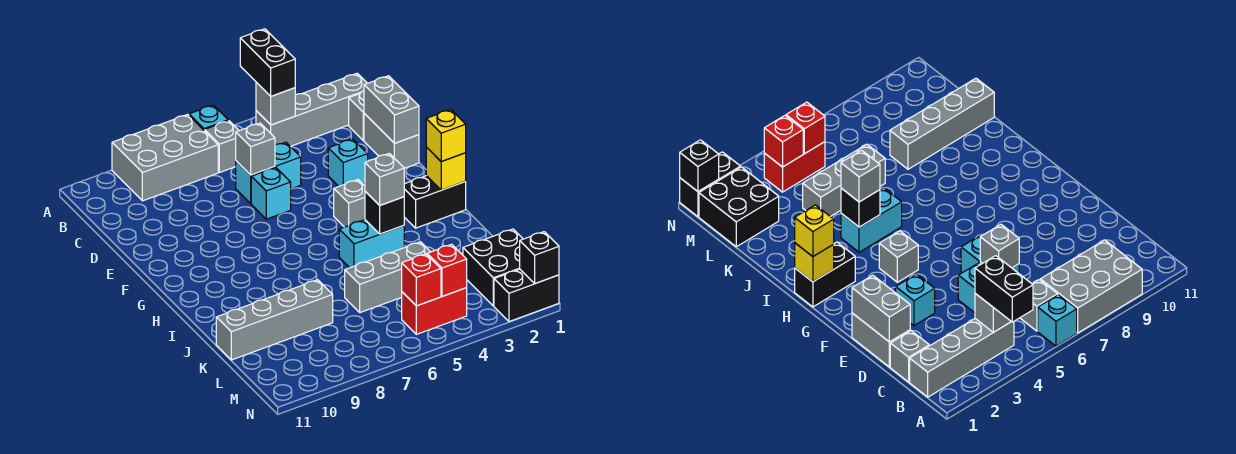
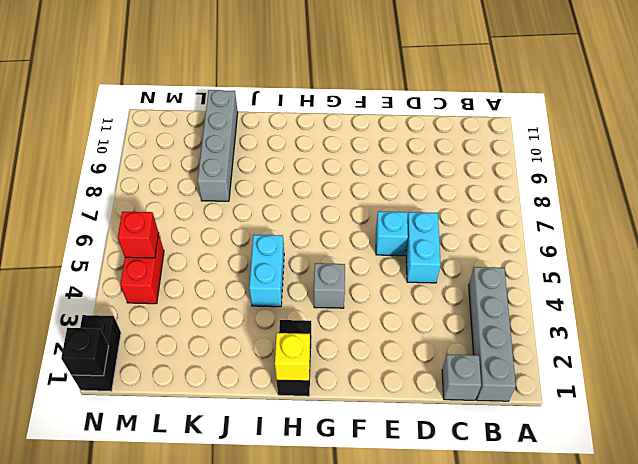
none -> cyan 1x1 brick [189,105,228,131]
none -> grey 2x3 brick [112,114,218,201]
none -> grey 1x1 brick [205,121,239,173]

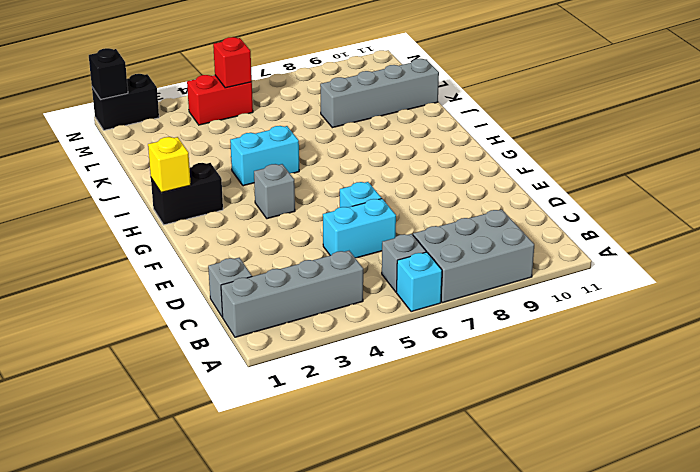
none -> grey 1x2 brick [364,114,419,168]
none -> cyan 1x1 brick [328,139,368,186]
none -> grey 1x3 brick [345,242,430,313]

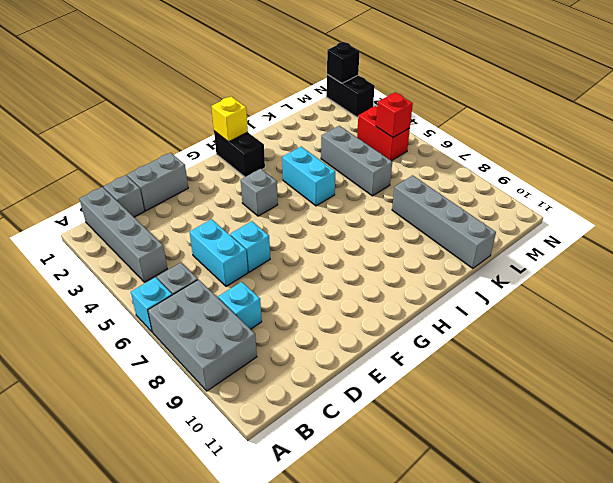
cyan 1x1 brick [218,282,262,329] -> cyan 1x1 brick moved to [328,139,368,186]
none -> black 2x2 brick [463,229,523,306]
none -> grey 1x1 brick [256,82,295,125]
none -> grey 1x2 brick [364,76,419,143]

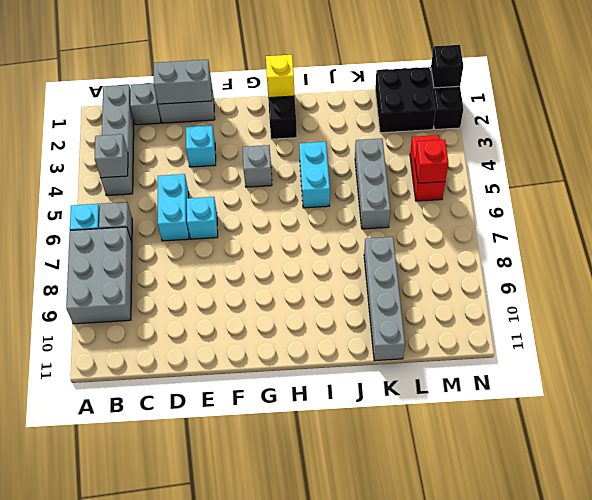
none -> grey 1x1 brick [236,123,275,175]
none -> black 1x1 brick [365,191,404,234]
none -> red 1x1 brick [427,244,467,296]

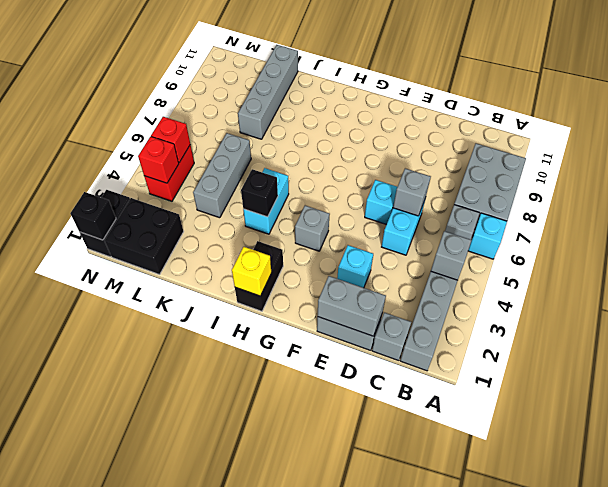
none -> black 1x2 brick [240,29,295,96]
none -> yellow 1x1 brick [426,110,466,161]
none -> grey 1x1 brick [365,153,404,205]

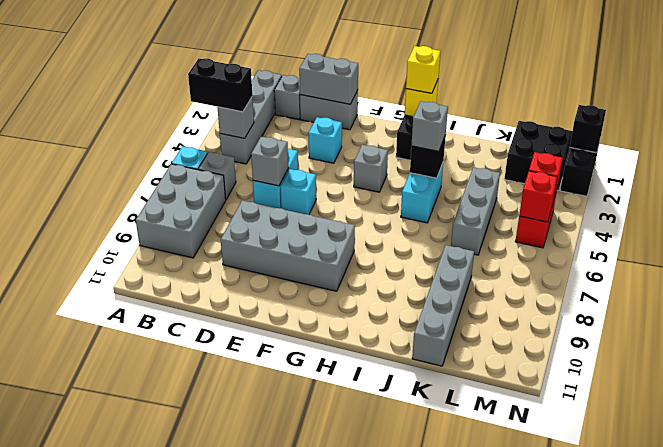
grey 2x4 brick [221,200,355,291] -> none

